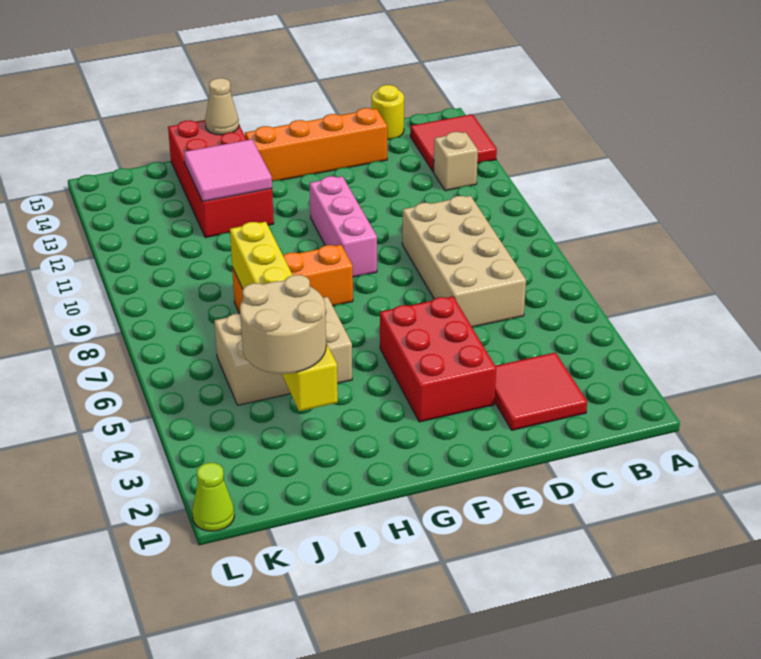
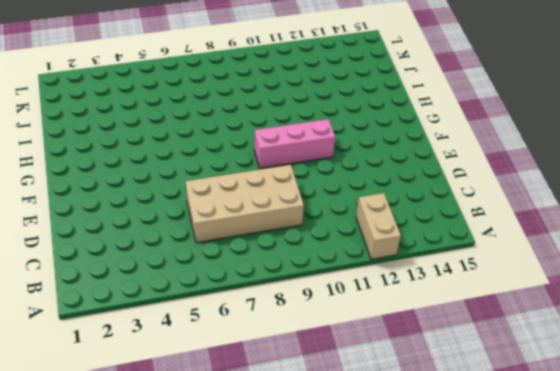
tan 1x2 brick [356,193,401,259] -> tan 1x1 brick [434,132,478,191]
none -> red 2x2 tile [410,114,497,172]
none -> red 2x2 tile [495,352,587,430]
none -> yellow 1x1 round brick [372,85,404,140]

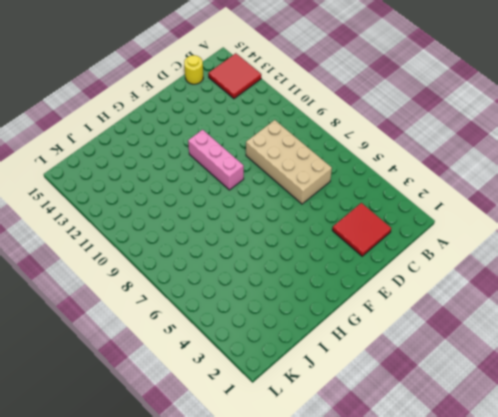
none -> tan 1x1 brick [434,132,478,191]
none -> orange 1x4 brick [245,108,387,181]
none -> red 2x3 brick [380,296,496,422]

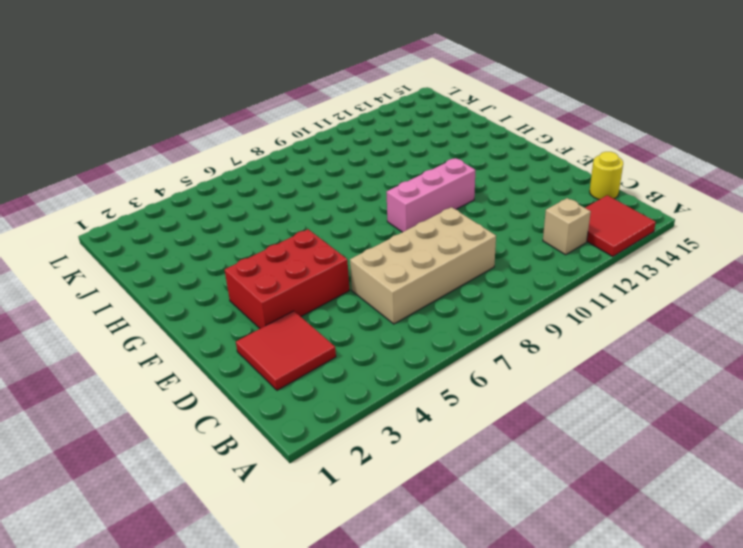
none -> orange 1x4 brick [245,108,387,181]
none -> orange 1x3 brick [232,245,353,314]
none -> tan 2x3 brick [214,297,352,405]

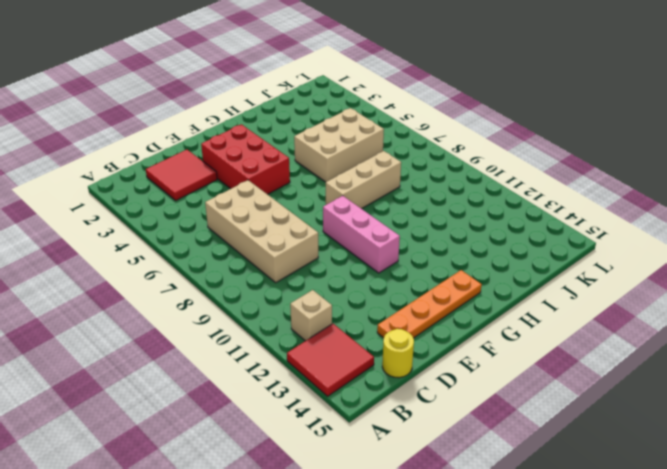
orange 1x4 plate [377,270,482,338] -> orange 1x4 brick [245,108,387,181]
tan 1x3 brick [326,151,401,209] -> orange 1x3 brick [232,245,353,314]
none -> red 2x4 brick [168,120,274,238]
none -> lime 1x1 cone [192,463,234,531]
none -> pink 2x2 tile [184,139,272,201]

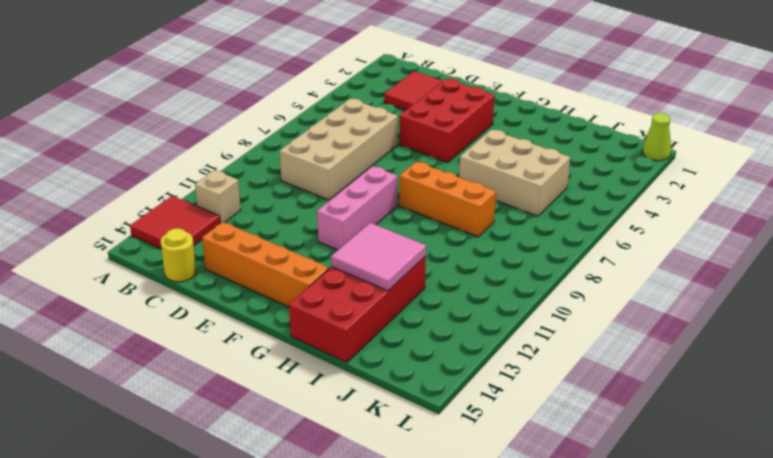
none -> tan 1x1 cone [205,78,239,135]
none -> yellow 1x6 brick [230,222,338,411]
none -> tan 2x2 round brick [240,275,326,374]

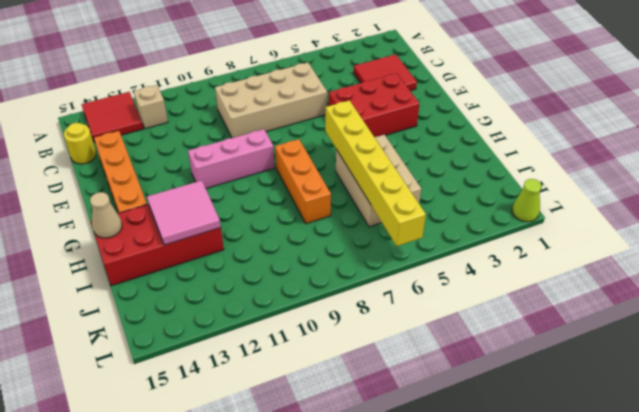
yellow 1x6 brick [325,100,426,246] -> yellow 1x6 brick turned to [230,222,338,411]
none -> tan 2x2 round brick [240,275,326,374]

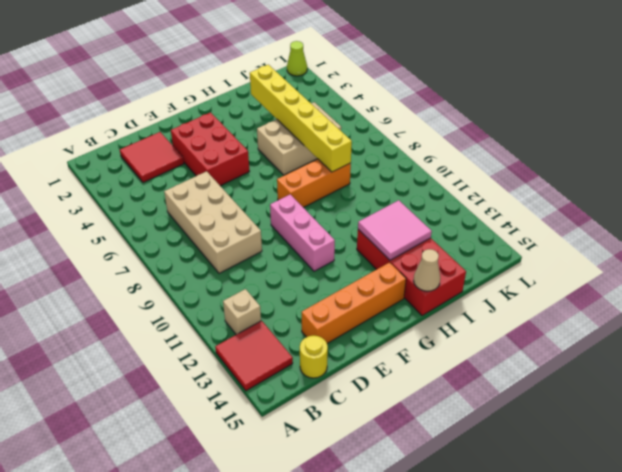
none -> tan 2x2 round brick [240,275,326,374]

